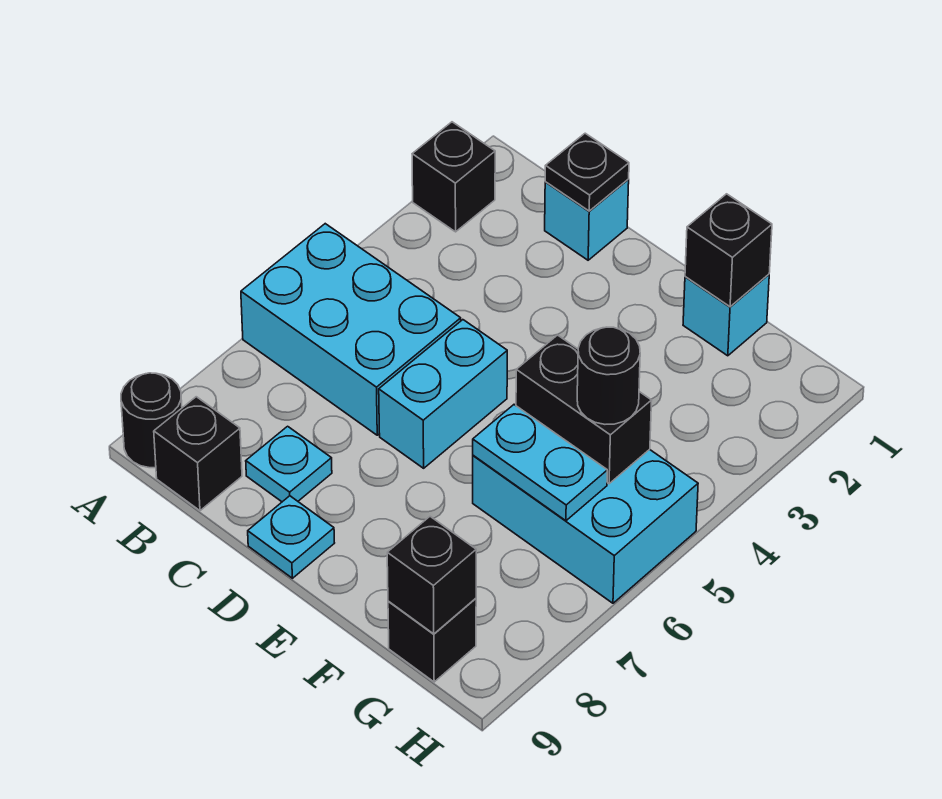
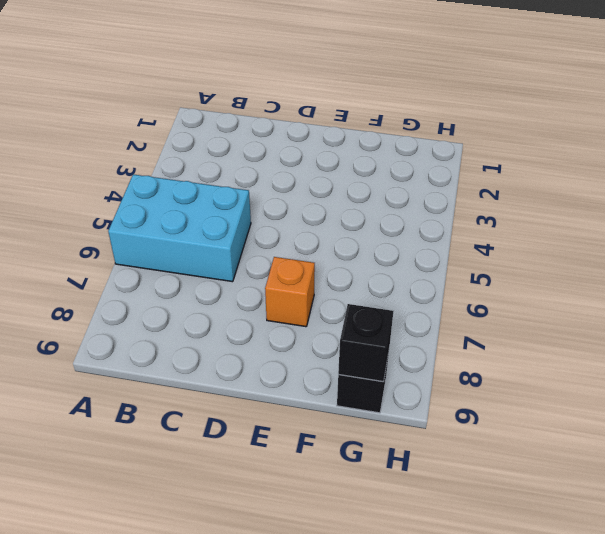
orange 1x1 brick [265,257,315,327] -> none
none -> black 1x1 brick [412,122,495,232]
none -> black 1x1 round brick [121,373,182,468]
none -> black 1x1 brick [154,397,242,511]

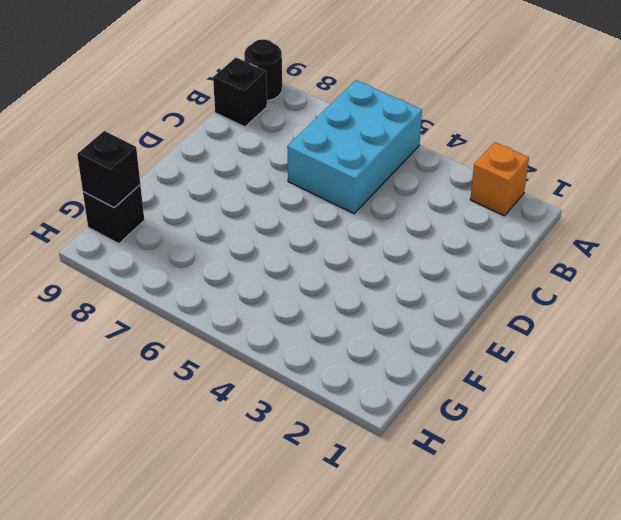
orange 1x1 brick [470,142,529,216] -> black 1x1 brick [412,122,495,232]
none -> cyan 1x1 brick [545,180,629,260]
none -> cyan 1x1 plate [246,426,332,502]
none -> cyan 1x2 brick [379,320,507,468]

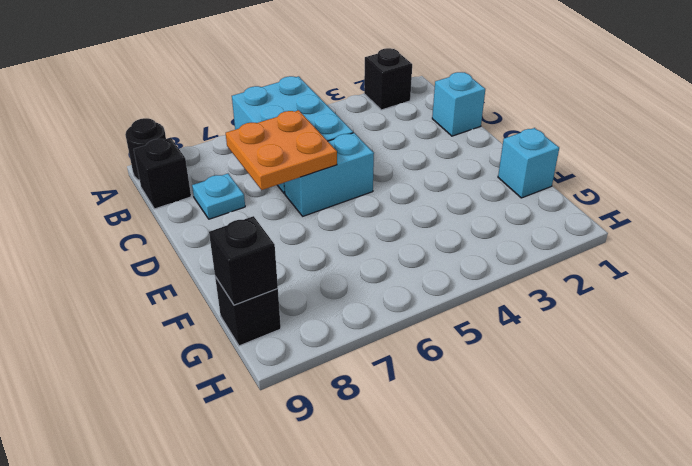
orange 2x2 plate [226,110,337,190] -> none
none -> cyan 1x1 plate [248,496,334,578]
none -> cyan 2x3 brick [473,449,698,603]
none -> black 1x1 plate [545,133,629,211]

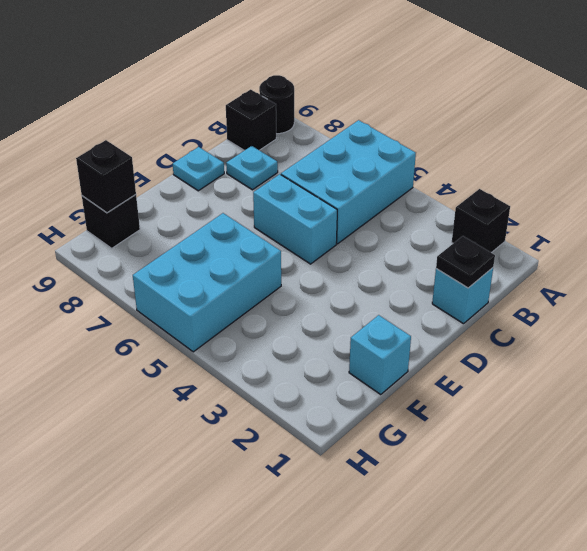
none -> black 1x1 brick [685,194,772,307]
none -> black 1x2 brick [516,335,652,484]
none -> cyan 1x2 plate [473,405,607,521]

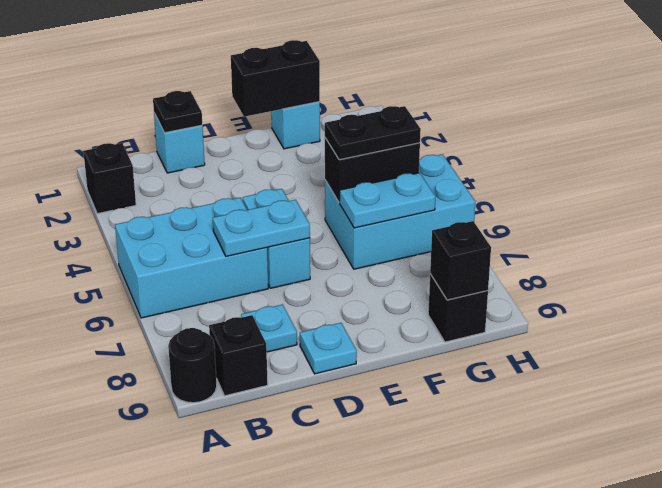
cyan 1x2 plate [213,200,310,256] -> none
black 1x2 brick [231,40,320,117] -> black 1x1 brick [685,194,772,307]
black 1x2 plate [325,106,421,160] -> black 1x1 round brick [577,327,640,424]

